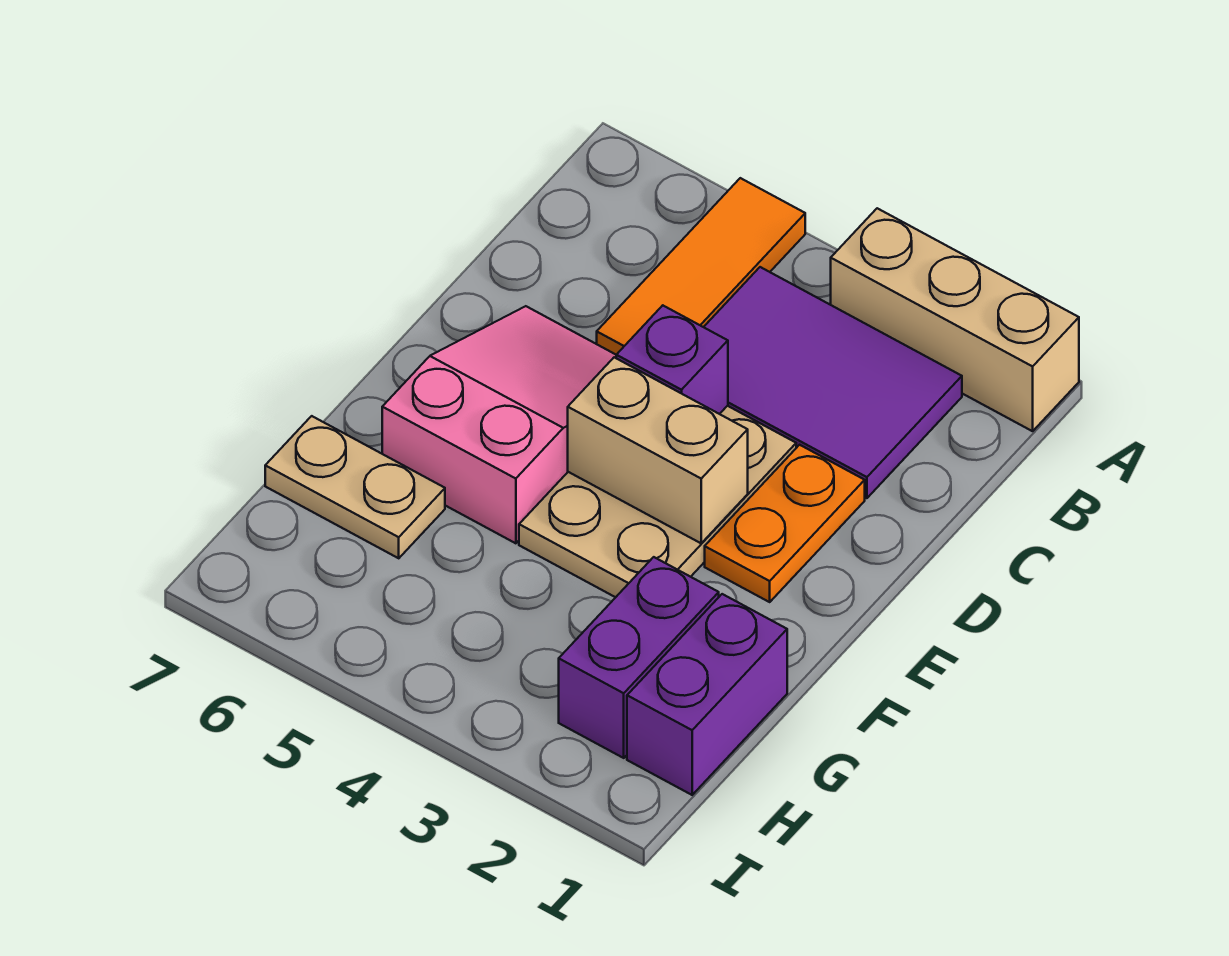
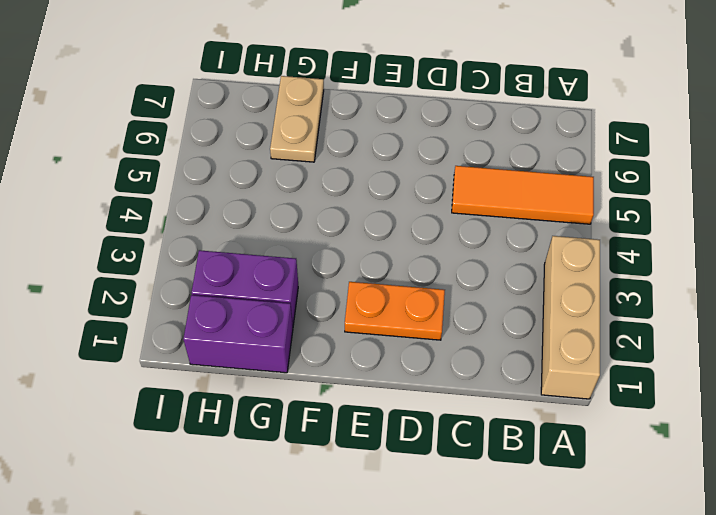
none -> purple 2x3 tile [704,267,962,498]
none -> tan 2x3 plate [519,406,796,597]

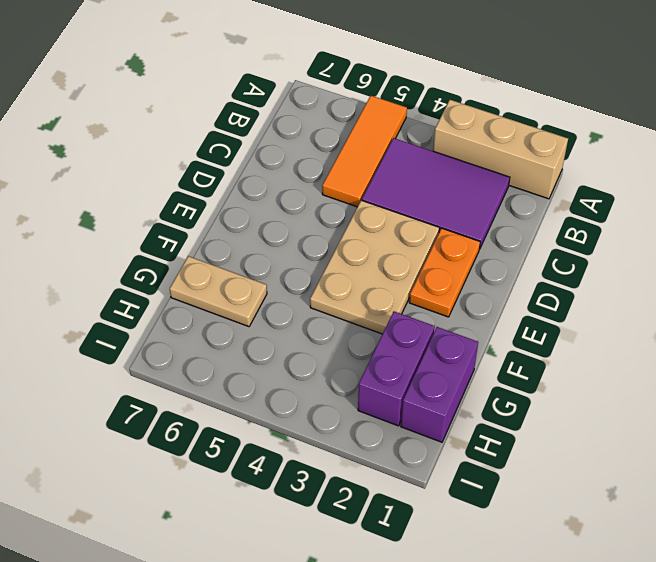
none -> pink 2x3 slope [382,306,616,543]
none -> purple 1x1 brick [616,305,728,414]

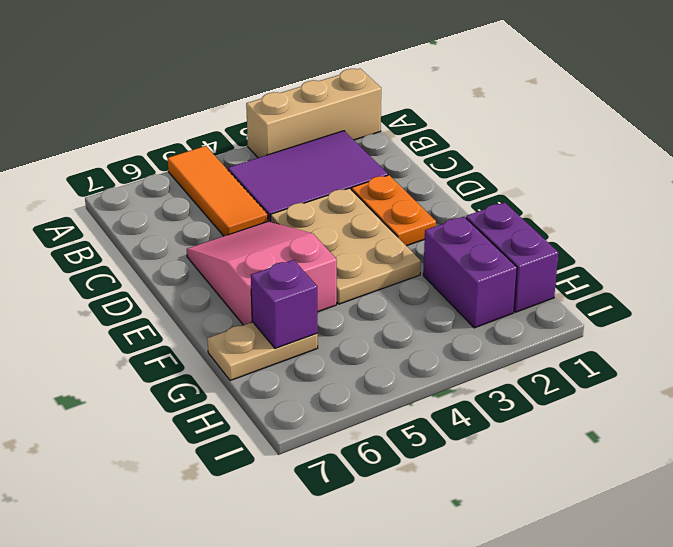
purple 1x1 brick [251,260,318,348] -> purple 1x1 brick moved to [616,305,728,414]
none -> tan 1x2 brick [568,357,748,543]

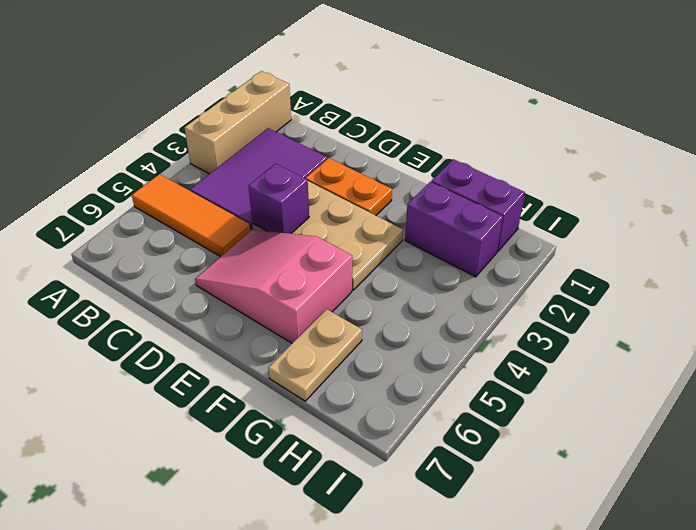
none -> tan 1x2 brick [568,357,748,543]

